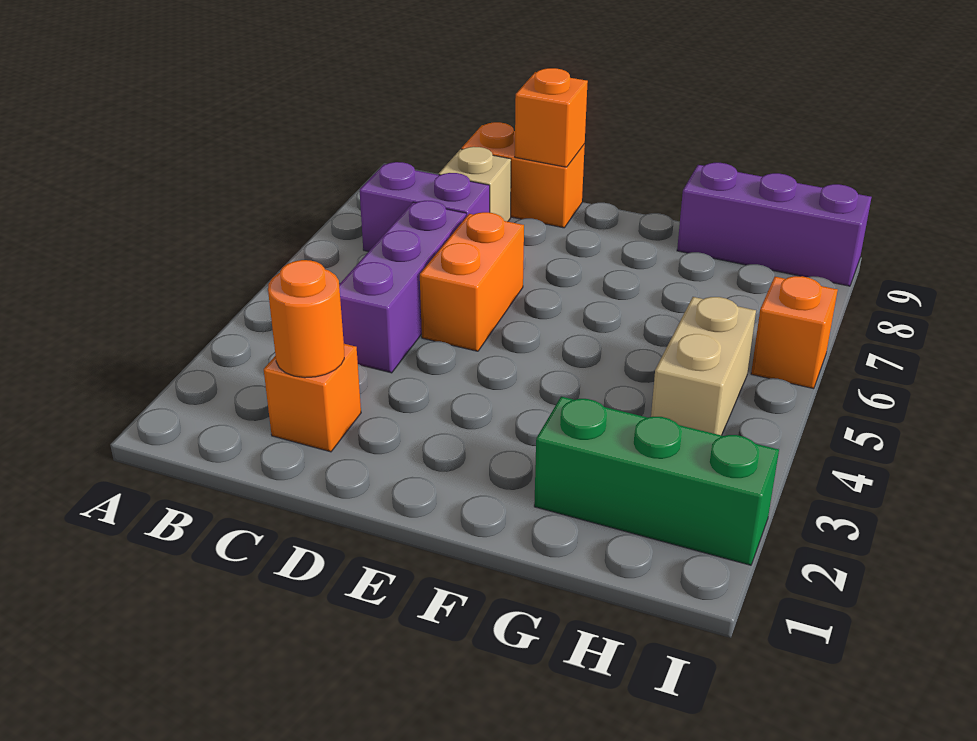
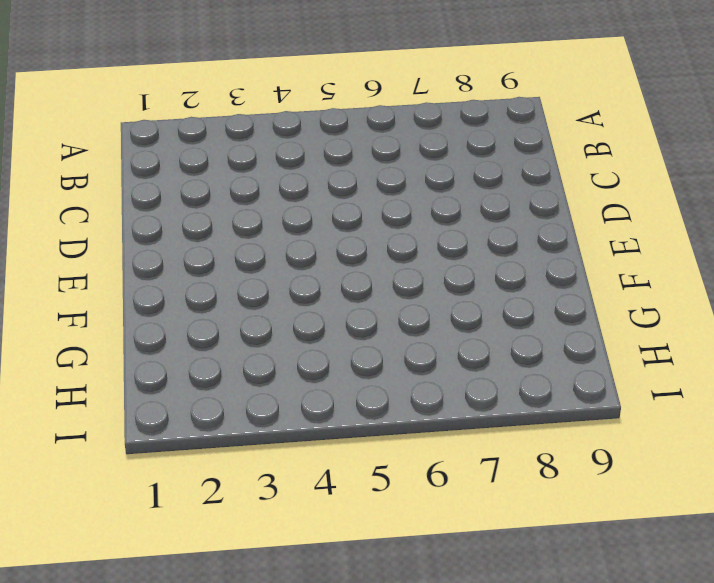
none -> purple 1x2 brick [360,162,490,252]
none -> orange 1x1 brick [264,344,361,452]
none -> purple 1x3 brick [339,201,466,373]

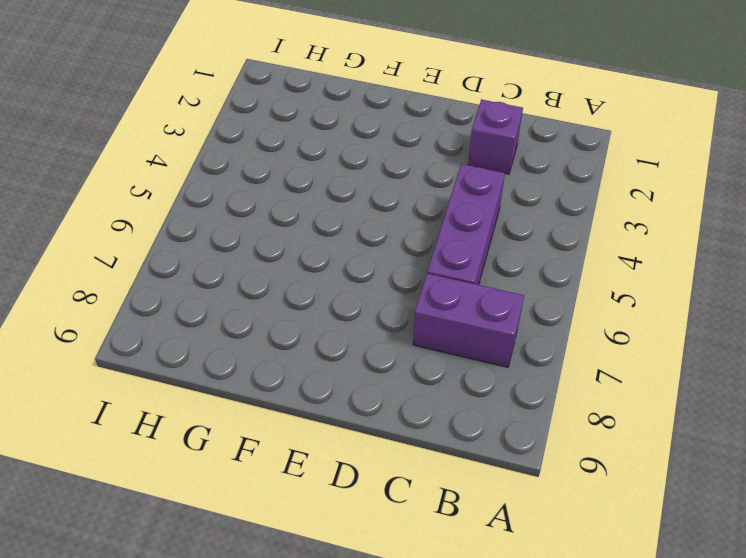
purple 1x1 brick [468,99,523,174] -> orange 1x1 brick [264,344,361,452]
none -> tan 1x1 brick [439,147,511,222]
none -> orange 1x2 brick [461,122,585,228]
none -> orange 1x2 brick [420,212,524,351]

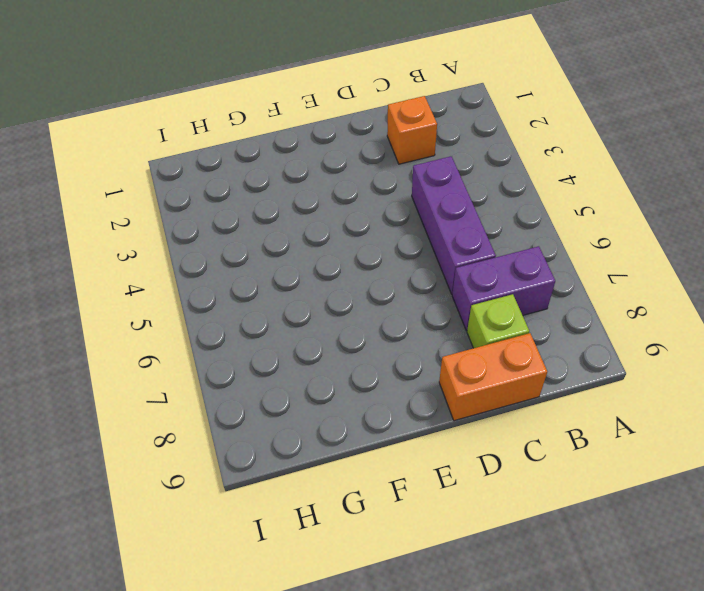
lime 1x1 brick [467,294,529,348] -> tan 1x1 brick [439,147,511,222]
none -> orange 1x2 brick [420,212,524,351]
none -> green 1x3 brick [534,397,779,565]
none -> purple 1x3 brick [677,163,871,286]

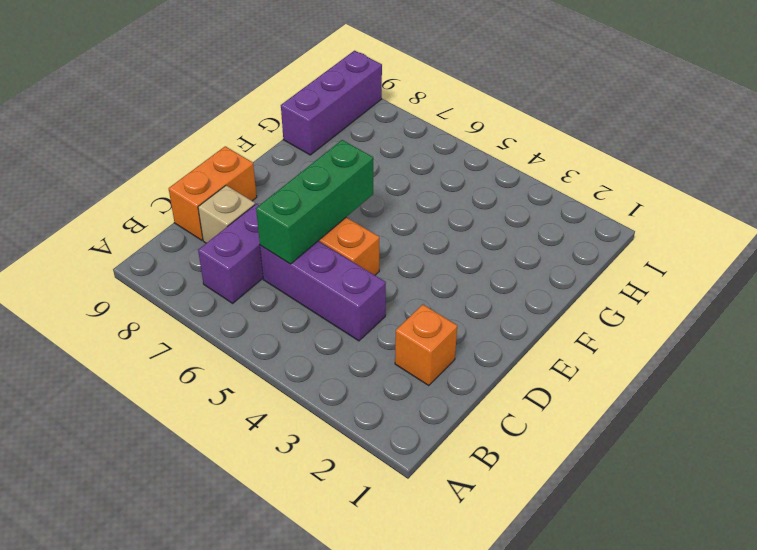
green 1x3 brick [256,140,373,264] -> green 1x3 brick moved to [534,397,779,565]
none -> tan 1x2 brick [651,297,756,435]
none -> orange 1x1 brick [751,276,838,389]
none -> orange 1x1 round brick [268,260,344,378]

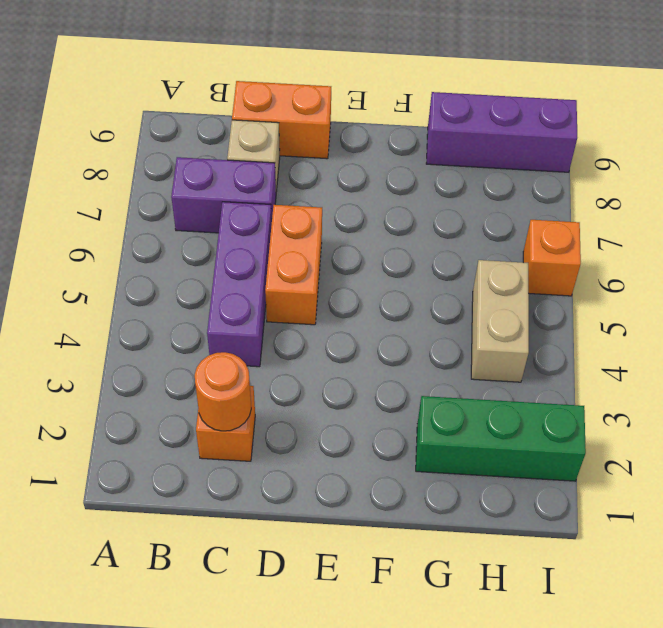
none -> orange 1x1 brick [515,68,588,167]

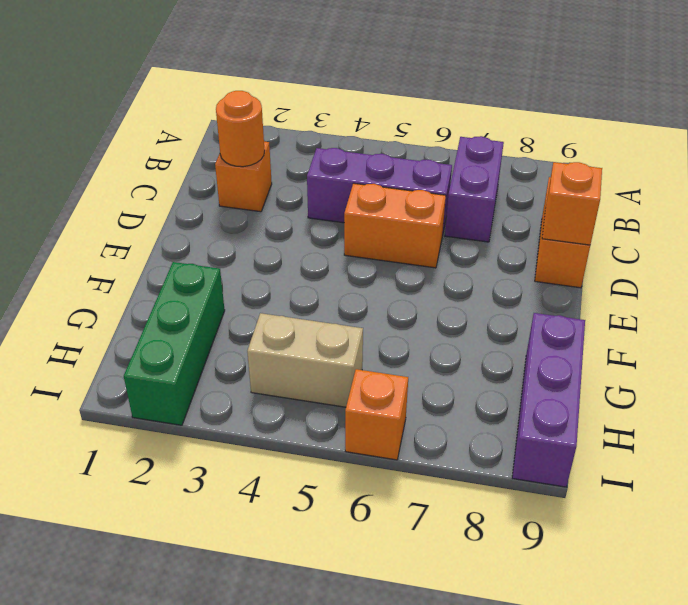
none -> tan 1x1 brick [439,147,511,222]

